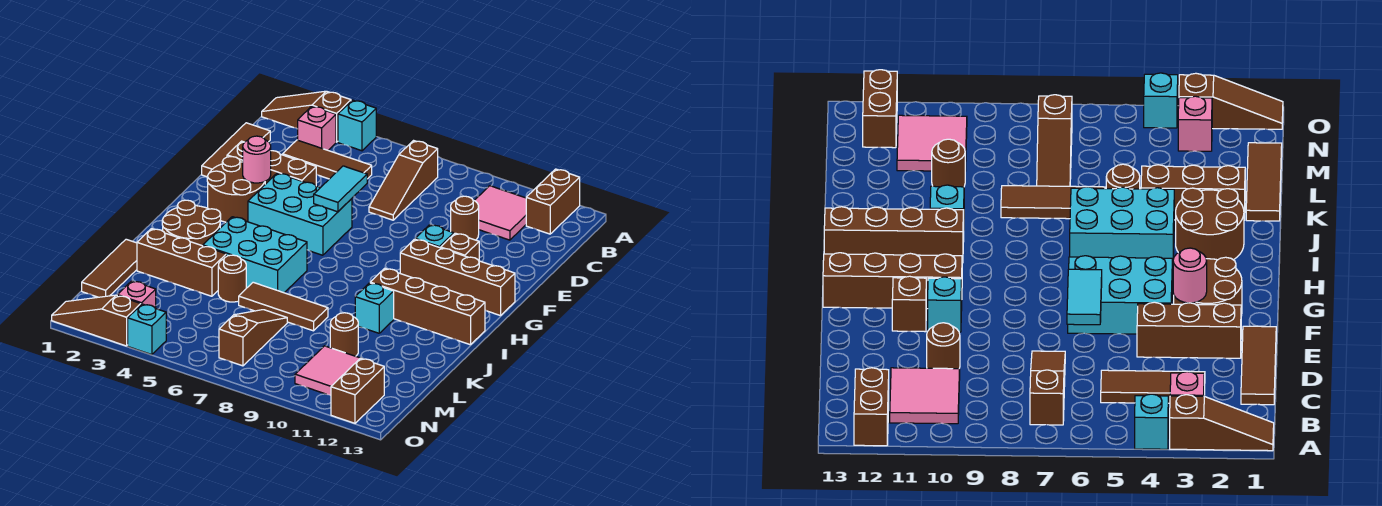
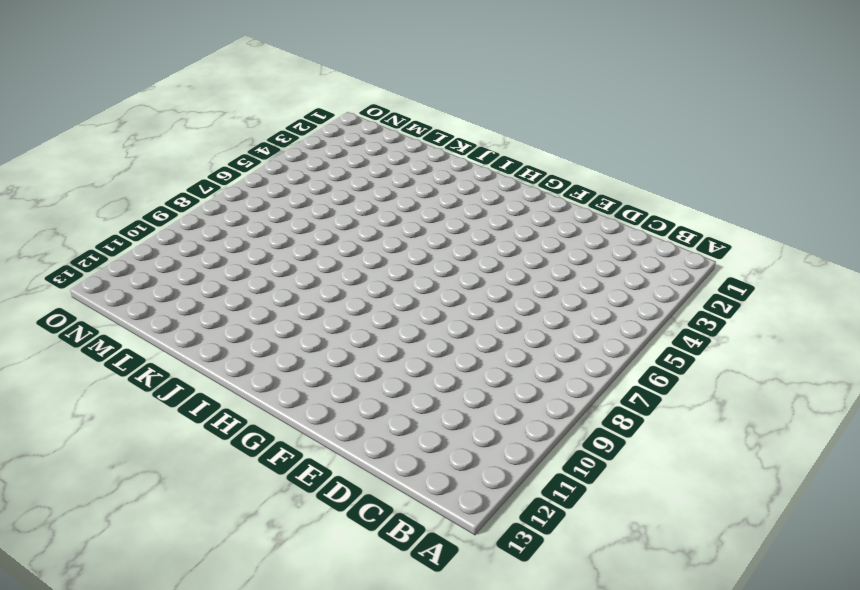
none -> brown 1x3 slope [262,91,351,142]
none -> cyan 1x1 brick [338,100,376,151]
none -> brown 1x2 brick [526,169,580,234]
none -> pink 1x1 brick [298,106,336,150]

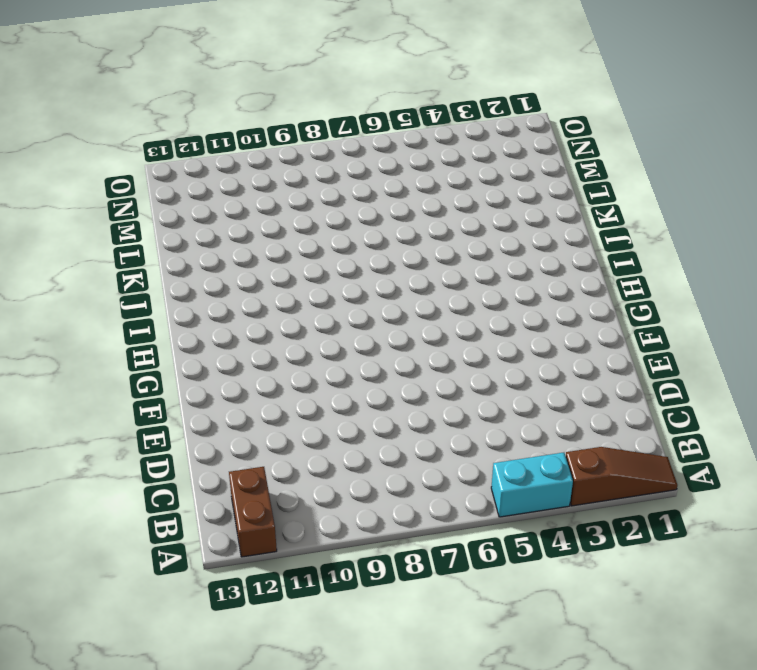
cyan 1x2 brick [491,453,573,517] -> cyan 1x1 brick [338,100,376,151]
none -> pink 1x1 brick [298,106,336,150]
none -> brown 1x3 slope [369,141,438,220]
none -> pink 2x2 tile [474,186,526,240]
none -> brown 1x3 tile [202,123,270,177]

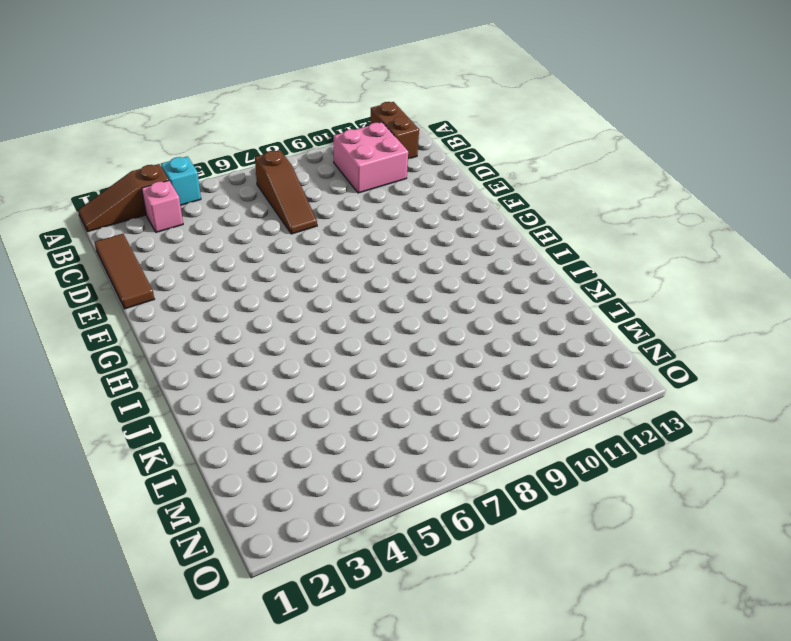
pink 2x2 brick [334,122,408,193] -> pink 2x2 tile [474,186,526,240]
none -> brown 1x3 tile [283,140,372,179]
none -> brown 1x1 round brick [451,196,479,240]
none -> brown 1x3 brick [227,141,316,185]
none -> brown 2x2 round brick [207,157,265,222]

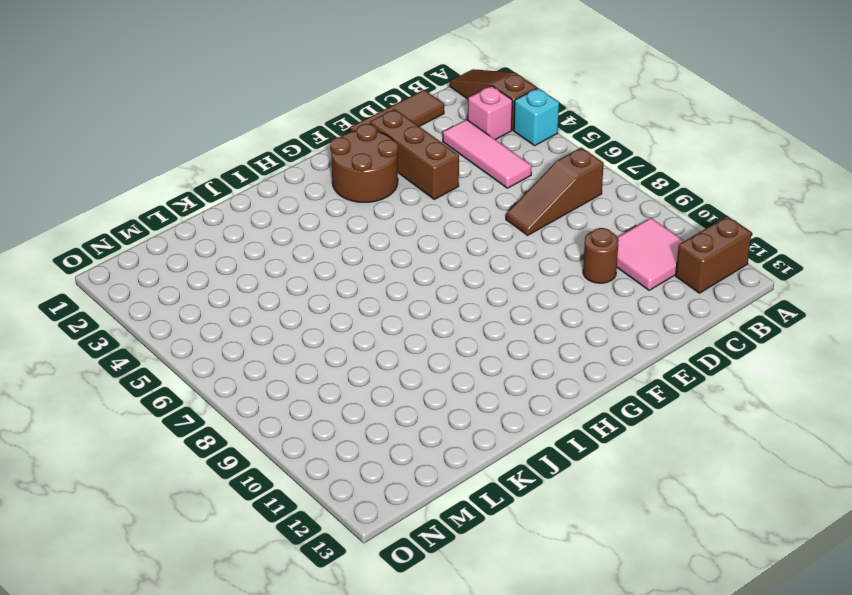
pink 1x3 tile [443,120,532,188] -> brown 1x3 tile [283,140,372,179]
none -> cyan 2x3 brick [248,173,352,255]
none -> cyan 1x1 brick [415,225,454,248]
none -> brown 1x1 brick [441,233,479,261]
none -> brown 1x4 brick [400,239,515,316]

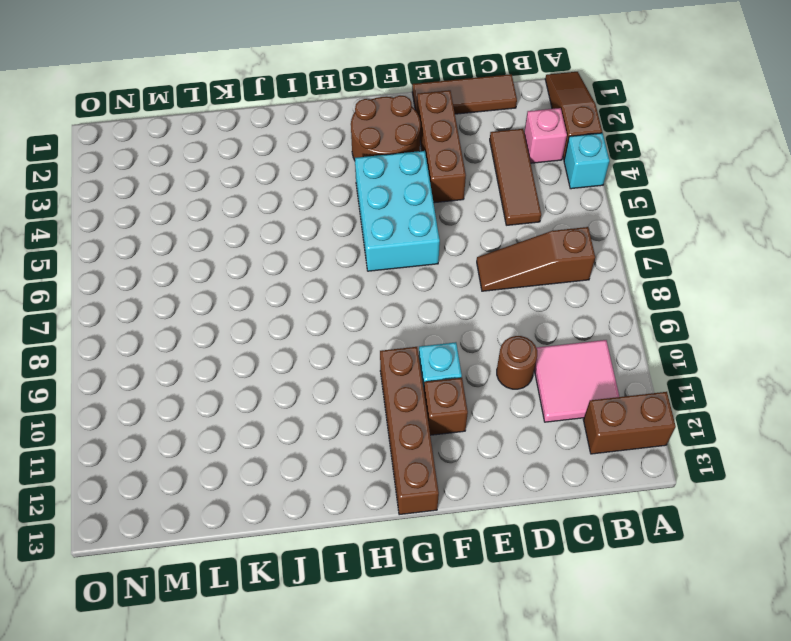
none -> brown 2x2 round brick [162,200,221,246]
none -> cyan 2x3 brick [203,217,307,293]
none -> brown 1x4 brick [370,268,485,345]
none -> cyan 1x1 brick [355,283,394,333]

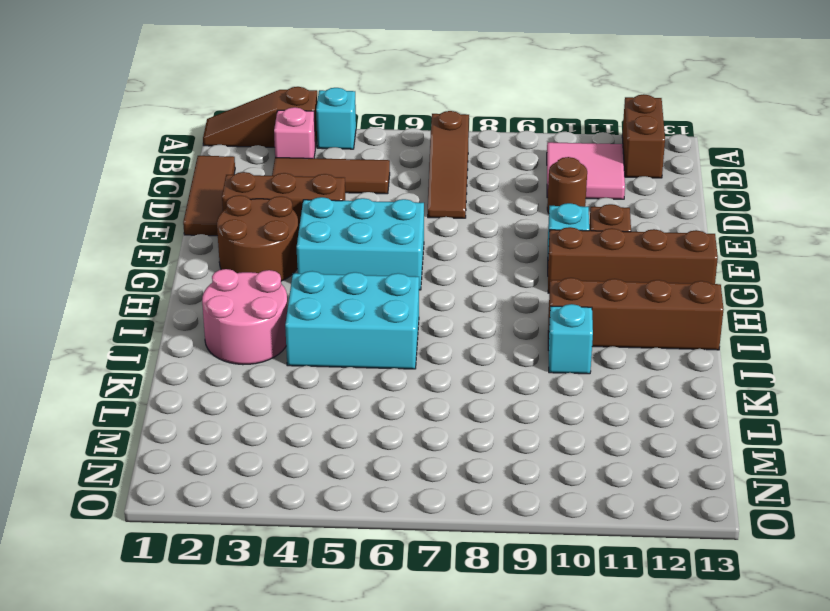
pink 2x2 round brick [202,269,288,365] -> brown 2x2 round brick [162,200,221,246]
none -> brown 1x3 tile [82,239,137,297]
none -> brown 1x3 brick [137,229,226,296]
none -> brown 1x1 round brick [218,255,246,302]
none -> brown 1x3 tile [239,282,328,331]

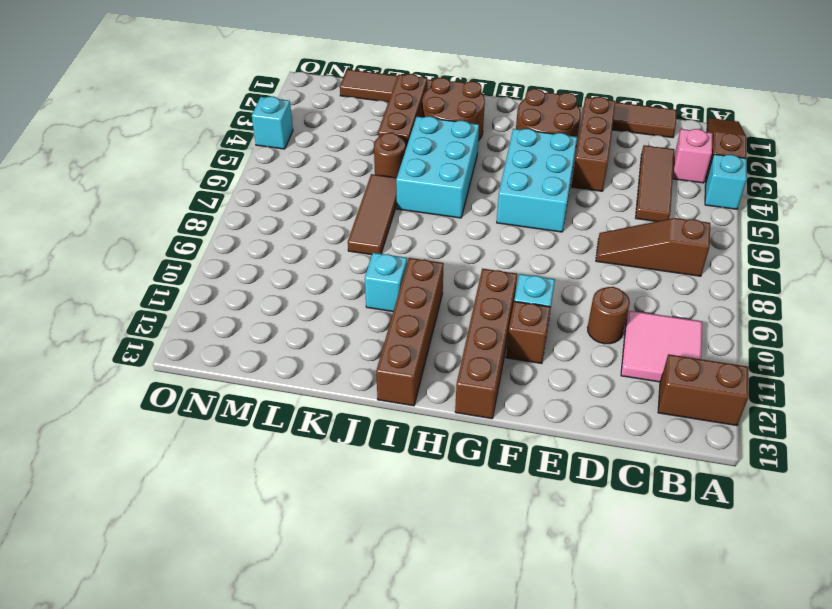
none -> brown 1x3 slope [219,310,287,366]
none -> brown 1x1 round brick [330,313,358,356]
none -> pink 2x2 tile [295,346,362,395]
none -> pink 1x1 brick [117,281,156,309]

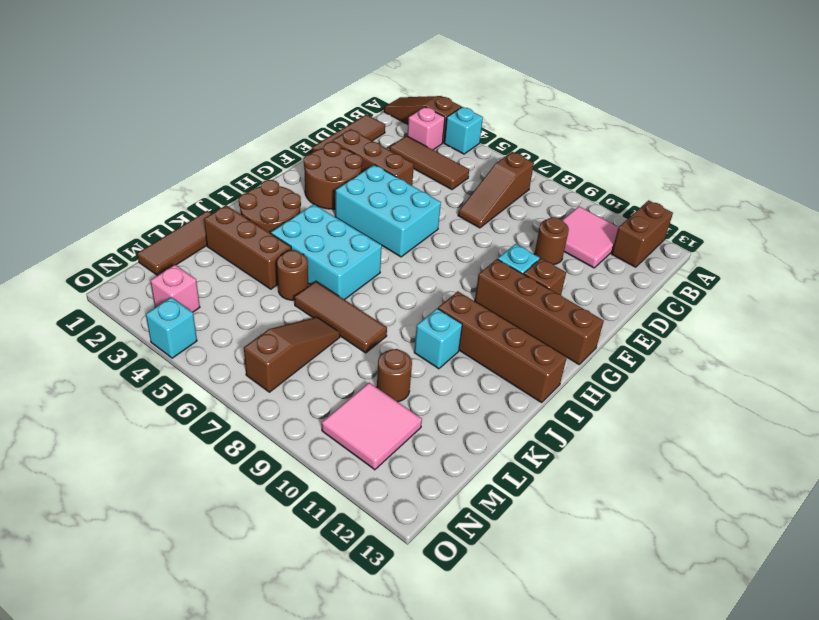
none -> brown 1x2 brick [331,358,384,423]
none -> brown 1x3 slope [52,295,141,346]
none -> cyan 1x2 tile [314,166,367,212]
none -> pink 1x1 round brick [243,136,271,183]

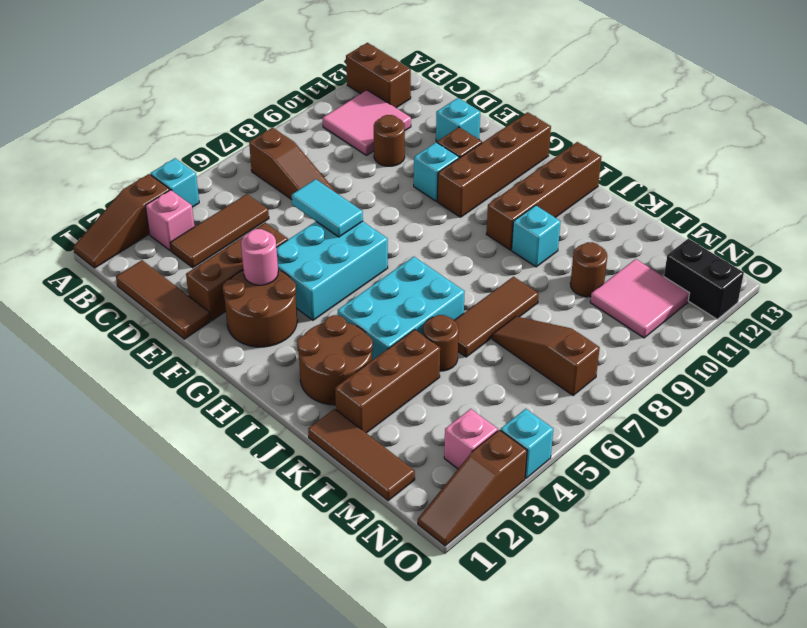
cyan 1x1 brick [436,98,480,142] -> none
black 1x2 brick [664,239,744,319] -> brown 1x2 brick [331,358,384,423]

